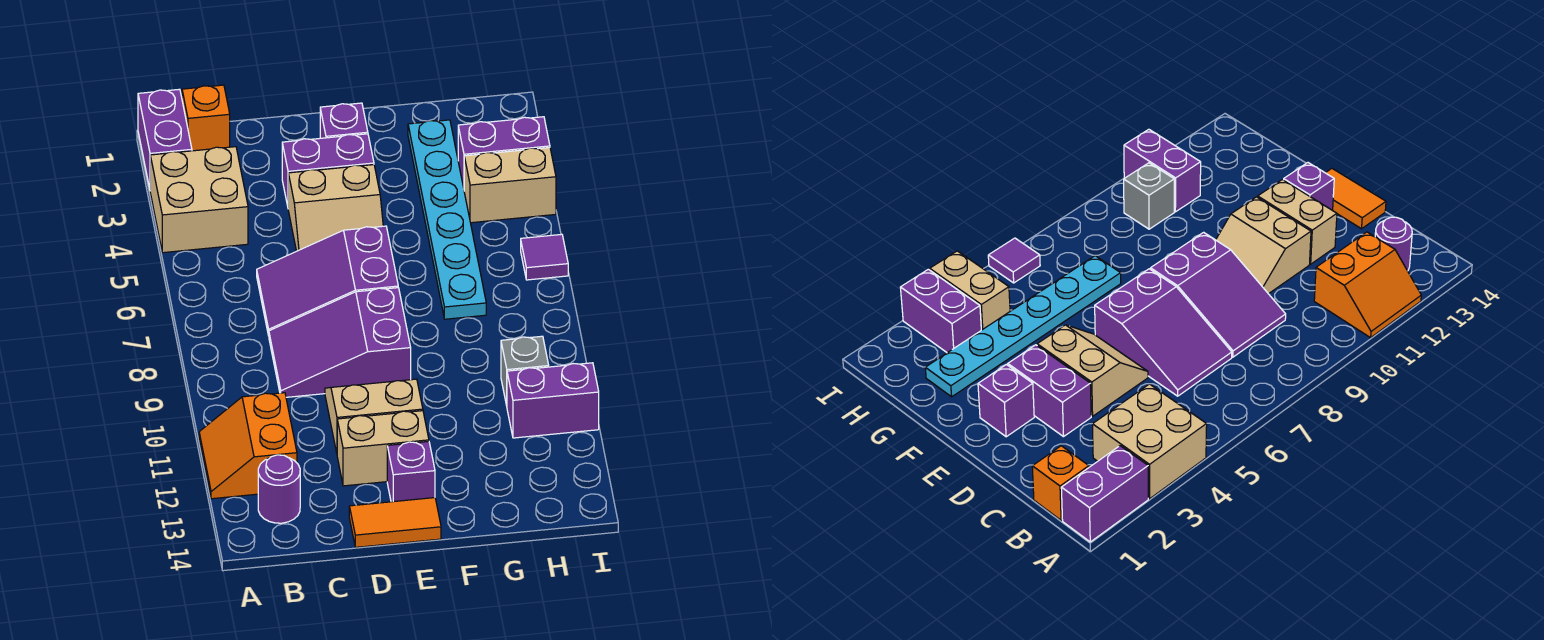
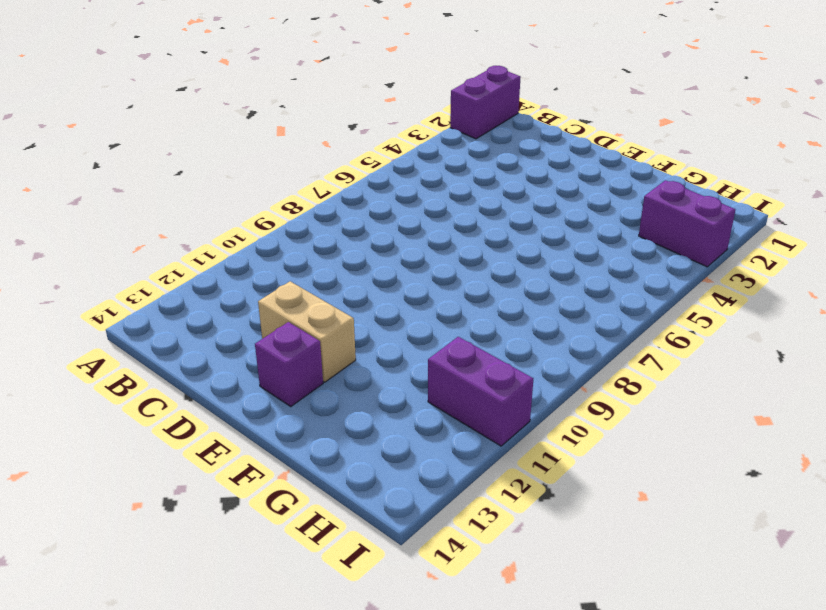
none -> tan 2x2 brick [150,147,248,253]
none -> orange 2x2 slope [199,393,297,499]
none -> orange 1x1 brick [182,85,230,151]

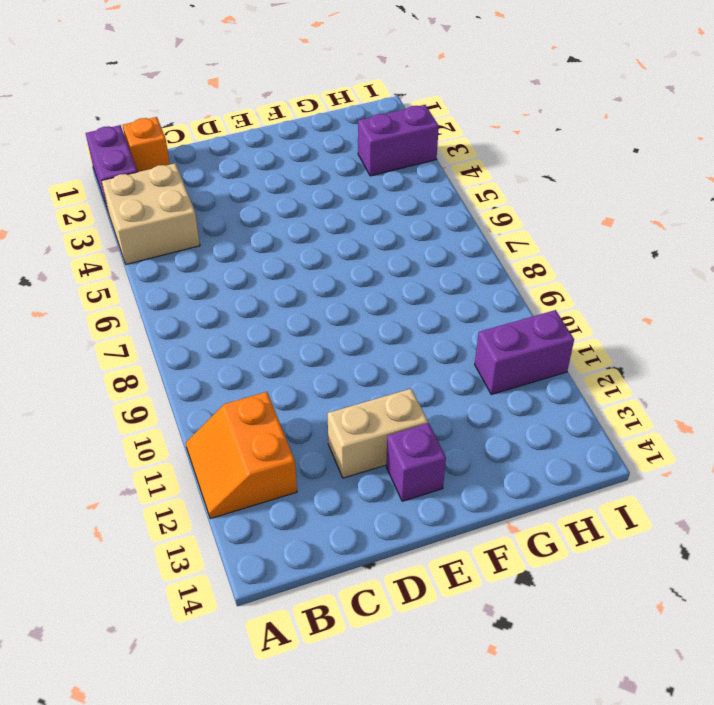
none -> purple 1x1 round brick [258,455,300,523]
none -> purple 2x3 slope [257,226,398,336]
none -> purple 2x3 slope [269,288,411,397]

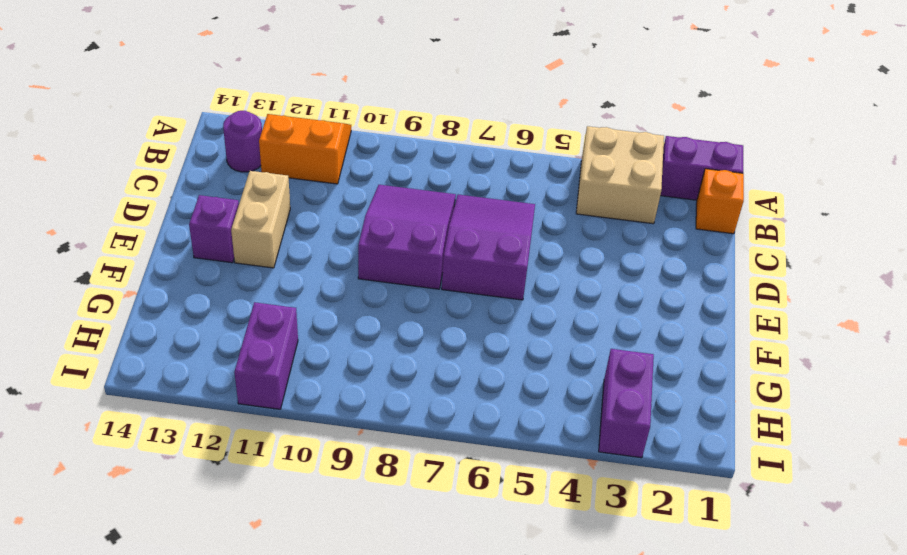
none -> purple 1x2 brick [282,134,374,206]
none -> tan 2x2 slope [288,165,383,251]
none -> tan 2x2 slope [325,379,423,453]

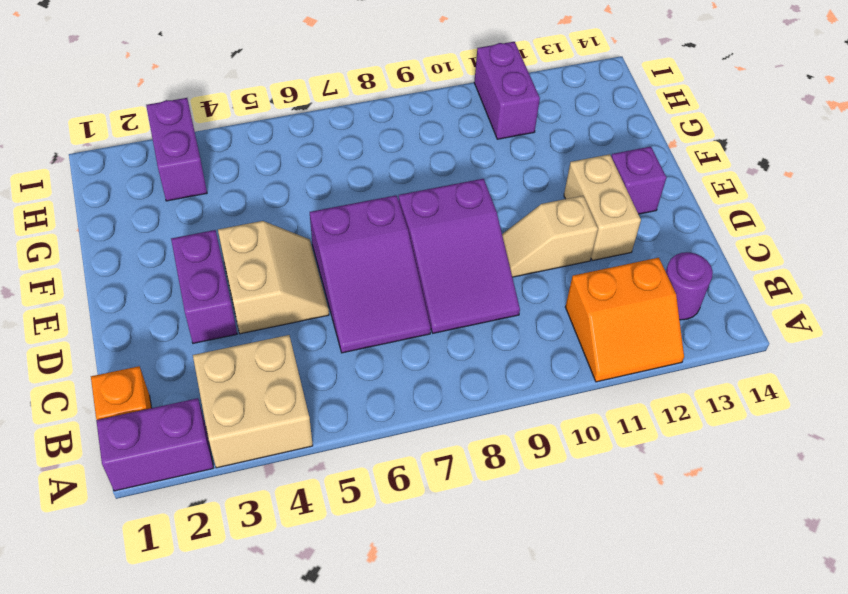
tan 1x2 slope [502,196,598,277] -> tan 2x2 slope [325,379,423,453]
none -> orange 1x2 tile [349,498,441,547]
none -> purple 1x1 brick [320,103,368,138]
none -> cyan 1x6 plate [408,120,486,319]

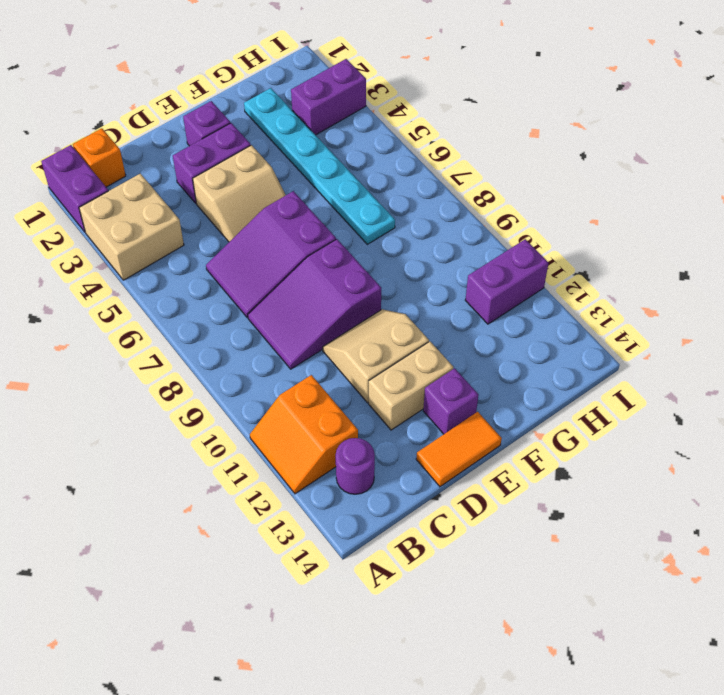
none -> tan 1x2 brick [464,148,556,223]
none -> grey 1x1 brick [501,336,549,405]
none -> purple 1x1 tile [521,234,568,280]

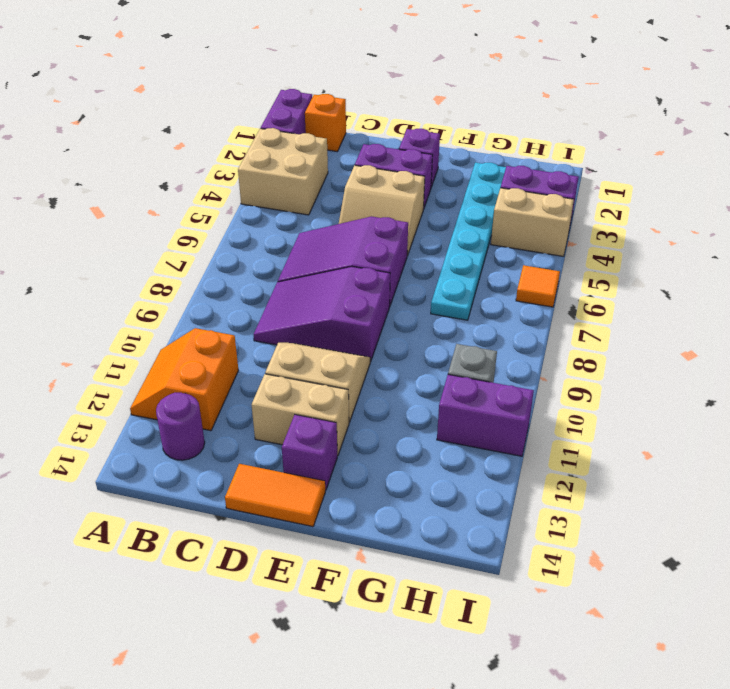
orange 1x1 tile [516,265,560,307] -> purple 1x1 tile [521,234,568,280]

